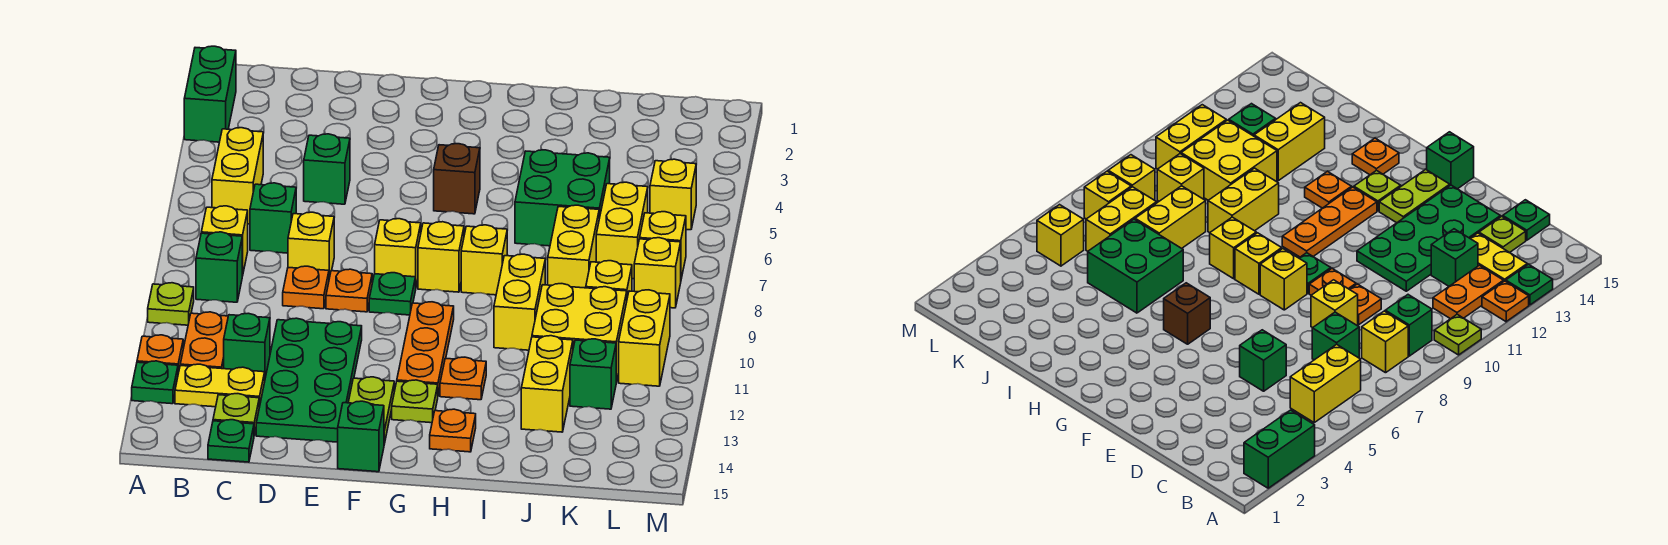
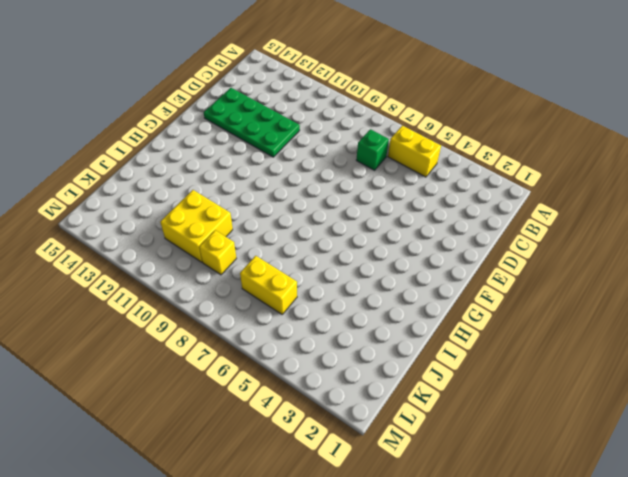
none -> green 1x2 brick [184,46,236,142]
none -> lime 1x1 plate [148,283,194,325]
none -> orange 1x1 plate [137,335,183,373]
none -> green 1x1 plate [132,361,178,404]

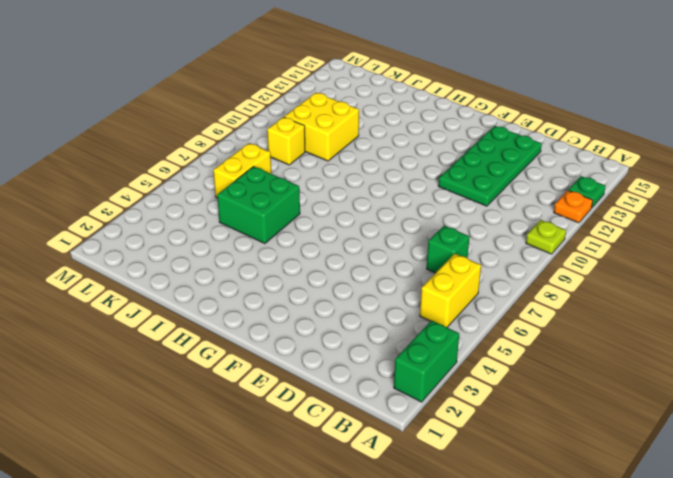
none -> yellow 1x1 brick [201,206,248,276]
none -> green 1x1 brick [196,232,242,302]
none -> orange 1x2 plate [180,312,228,369]
none -> yellow 1x2 plate [175,364,265,407]

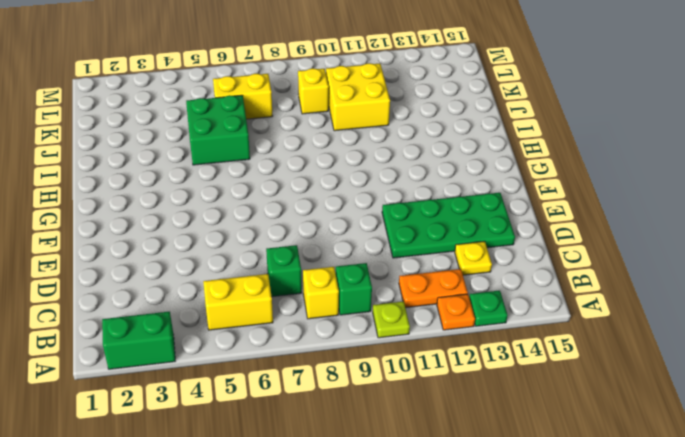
yellow 1x1 plate [455,241,492,275] -> yellow 1x2 plate [175,364,265,407]
none -> green 1x1 brick [224,313,270,378]
none -> lime 1x1 plate [213,394,259,435]
none -> green 1x1 plate [208,420,254,462]
none -> green 1x1 brick [304,134,350,204]

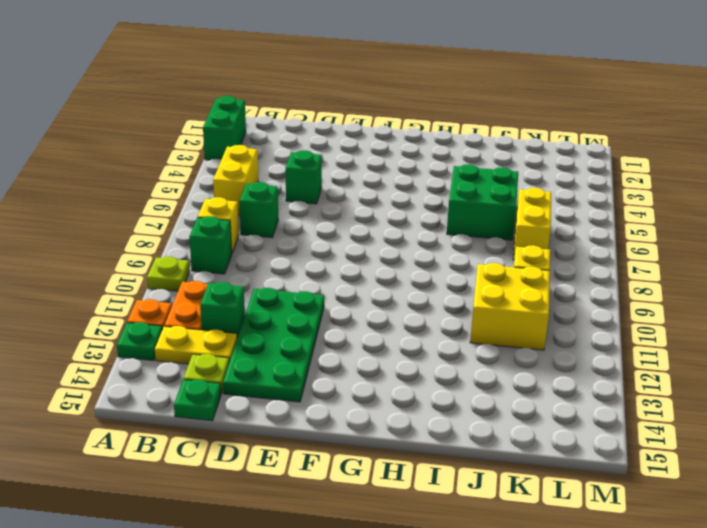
none -> yellow 1x1 brick [288,212,334,278]
none -> orange 1x1 plate [283,266,329,309]
none -> orange 1x1 plate [326,269,372,312]
none -> yellow 1x1 brick [375,219,421,286]

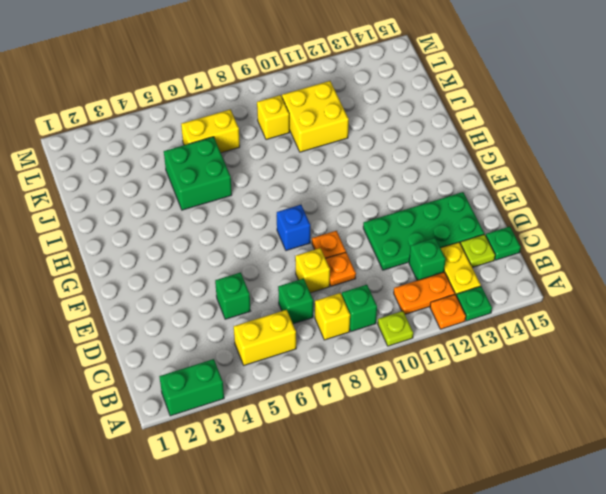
blue 1x1 brick [277,205,310,251] -> yellow 1x1 brick [375,219,421,286]
none -> green 1x1 plate [369,273,416,315]
none -> lime 1x2 plate [348,377,394,444]
none -> green 1x1 brick [338,401,384,472]
none -> brown 1x1 brick [434,144,480,214]

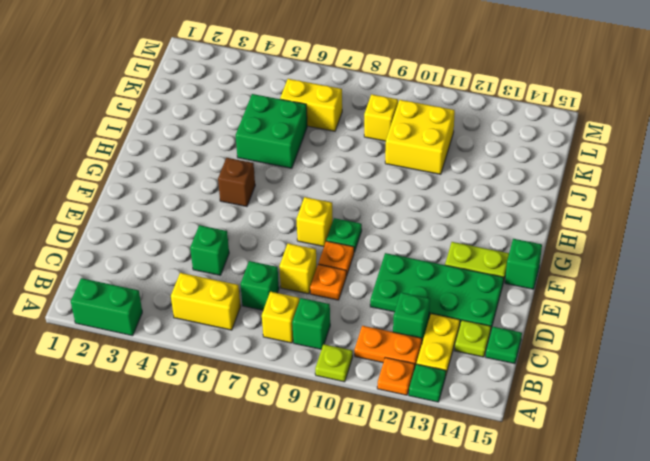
none -> yellow 1x1 brick [418,222,464,292]
none -> orange 1x3 plate [397,302,454,394]
none -> lime 1x1 plate [392,380,438,423]
none -> yellow 1x1 brick [461,225,507,295]

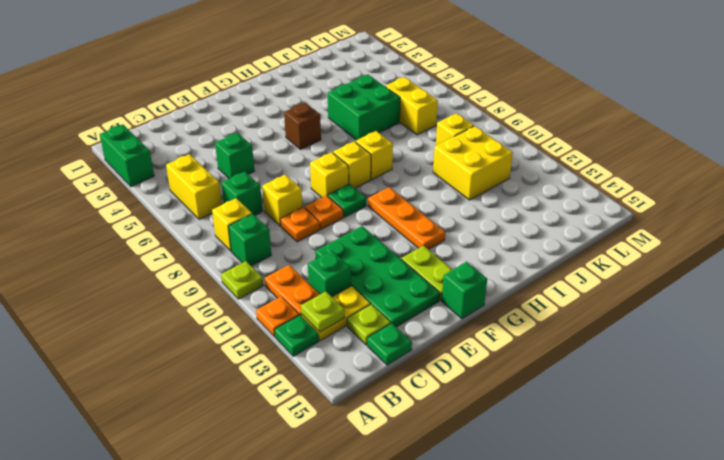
lime 1x1 plate [301,292,345,332] -> lime 1x1 plate moved to [392,380,438,423]
none -> orange 1x1 plate [440,357,486,400]
none -> orange 1x1 plate [430,409,476,452]
none -> yellow 1x2 brick [494,254,545,350]
none -> yellow 1x2 brick [548,205,599,288]

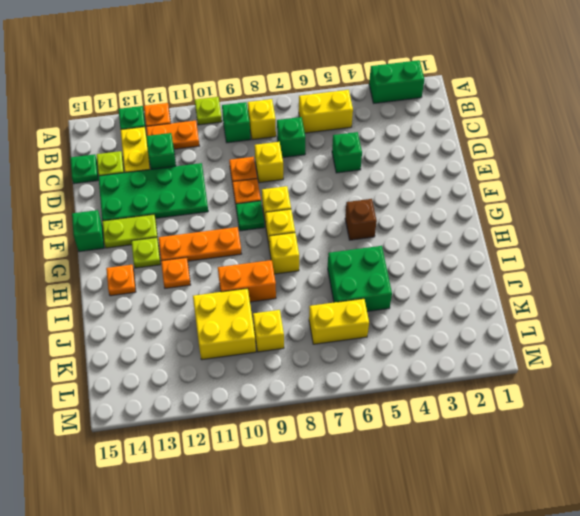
orange 1x2 brick [218,260,276,302] -> yellow 1x2 brick [494,254,545,350]
none -> yellow 1x2 brick [548,205,599,288]
none -> yellow 1x2 brick [521,336,573,432]
none -> green 1x1 brick [570,339,616,409]
none -> yellow 1x1 brick [650,159,696,230]

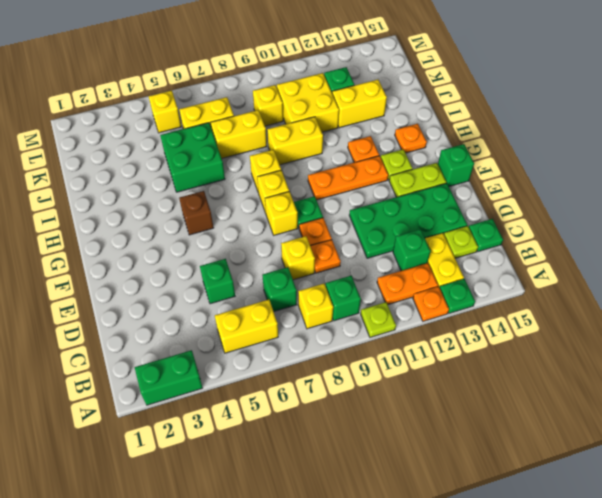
none -> yellow 1x1 brick [640,212,686,279]
none -> yellow 1x1 brick [634,238,681,308]
none -> yellow 1x2 brick [619,290,670,386]

